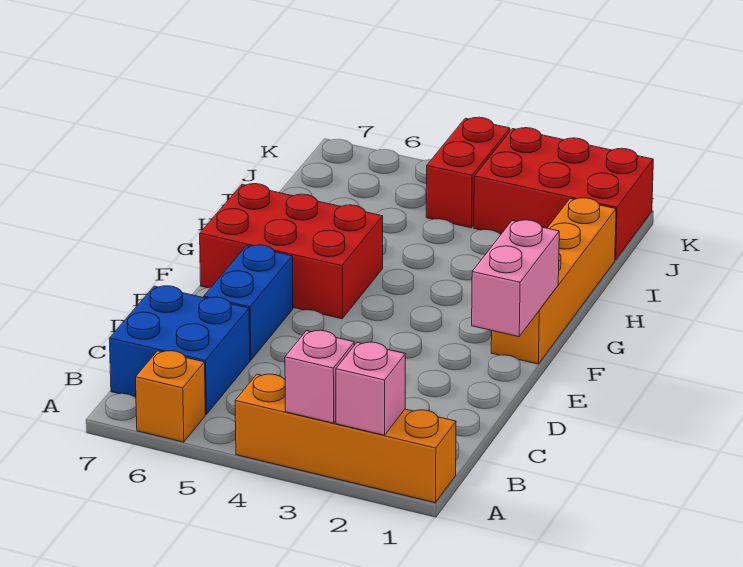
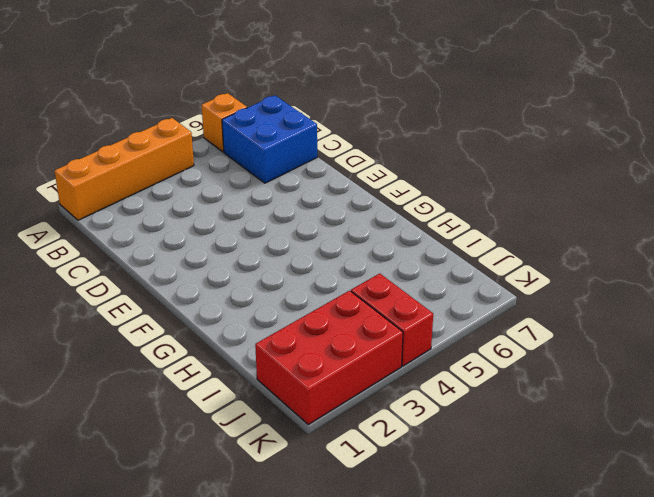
none -> blue 1x2 brick [204,245,293,360]
none -> orange 1x4 brick [491,198,616,364]

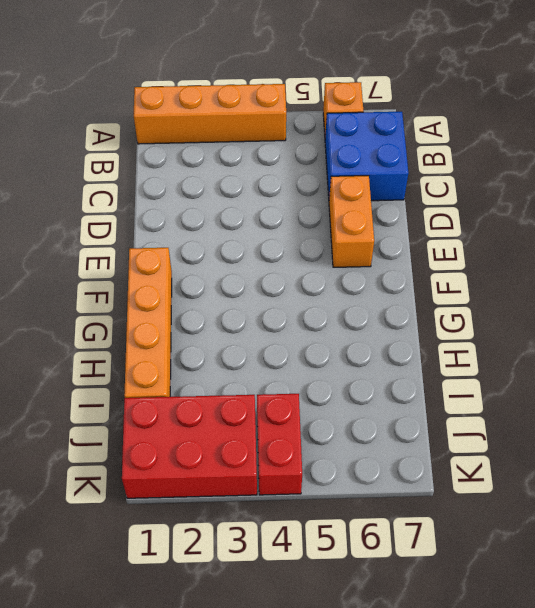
orange 1x2 brick [329,176,374,267] -> blue 1x2 brick [204,245,293,360]
none -> red 2x3 brick [200,184,383,319]
none -> pink 1x1 brick [336,342,405,435]

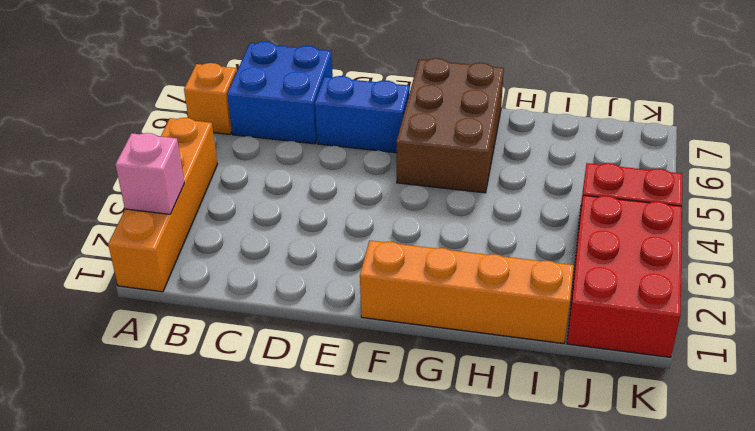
brown 2x3 brick [396,58,504,193] -> red 2x3 brick [200,184,383,319]
none -> pink 1x1 brick [285,330,354,423]
none -> pink 1x2 brick [472,220,559,337]

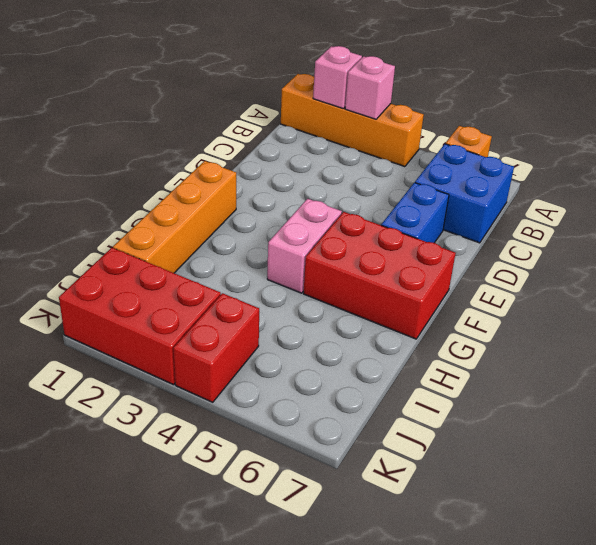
pink 1x2 brick [267,199,342,293] -> pink 1x2 brick moved to [472,220,559,337]

